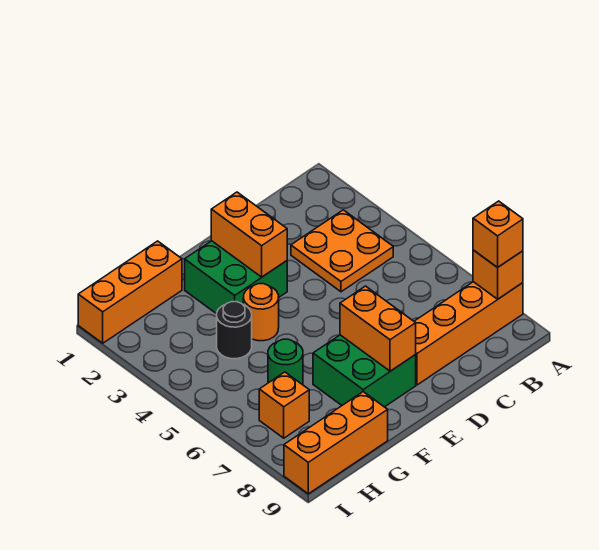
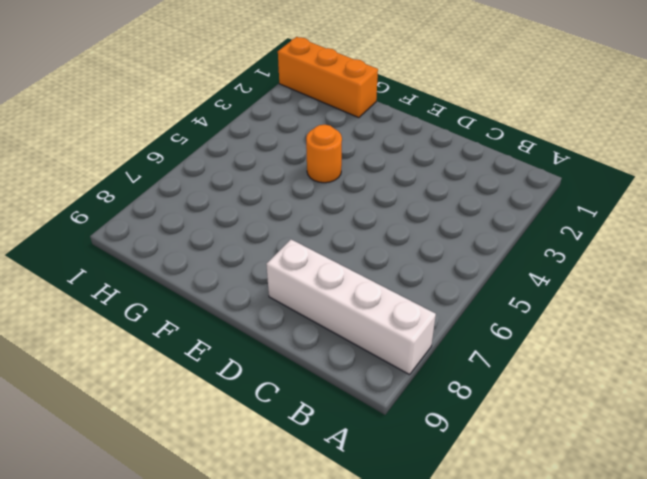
white 1x4 brick [266,240,436,375] -> orange 1x4 brick [414,282,523,385]
none -> orange 2x2 plate [291,210,393,292]
none -> green 2x2 brick [185,241,287,314]
none -> green 2x2 brick [313,335,416,407]

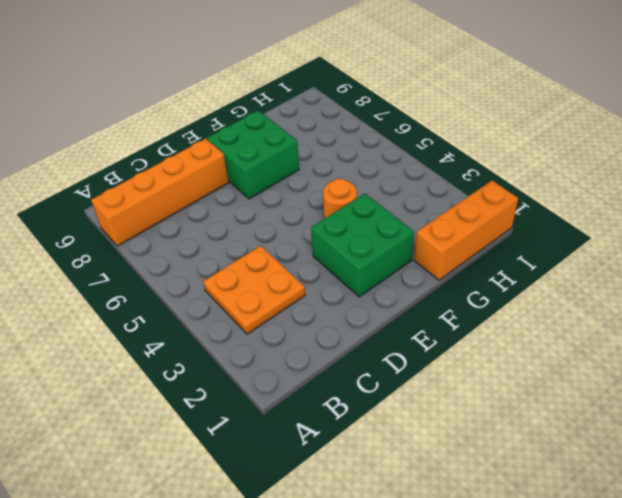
none -> black 1x1 round brick [217,302,252,359]
none -> green 1x1 round brick [268,339,303,385]
none -> orange 1x3 brick [284,392,388,494]

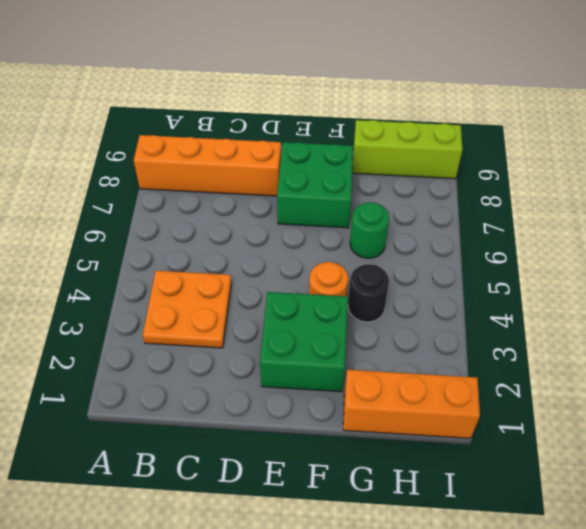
lime 1x3 brick [353,120,463,179] -> orange 1x3 brick [284,392,388,494]
none -> orange 1x1 brick [259,372,309,438]
none -> orange 1x1 brick [473,250,523,299]
none -> orange 1x2 brick [211,192,287,277]

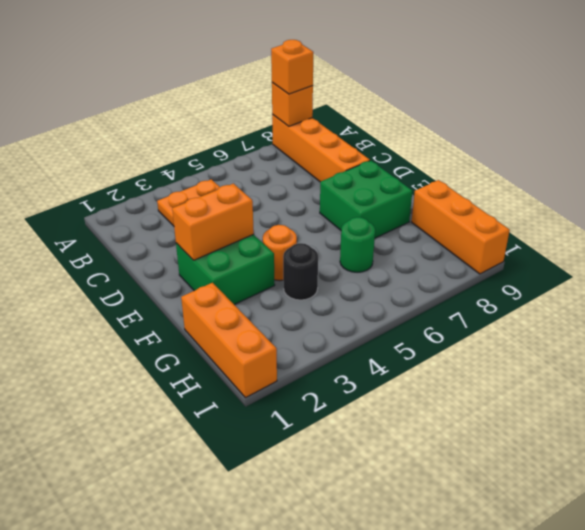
none -> orange 1x1 brick [259,372,309,438]
none -> orange 1x2 brick [340,286,416,371]

